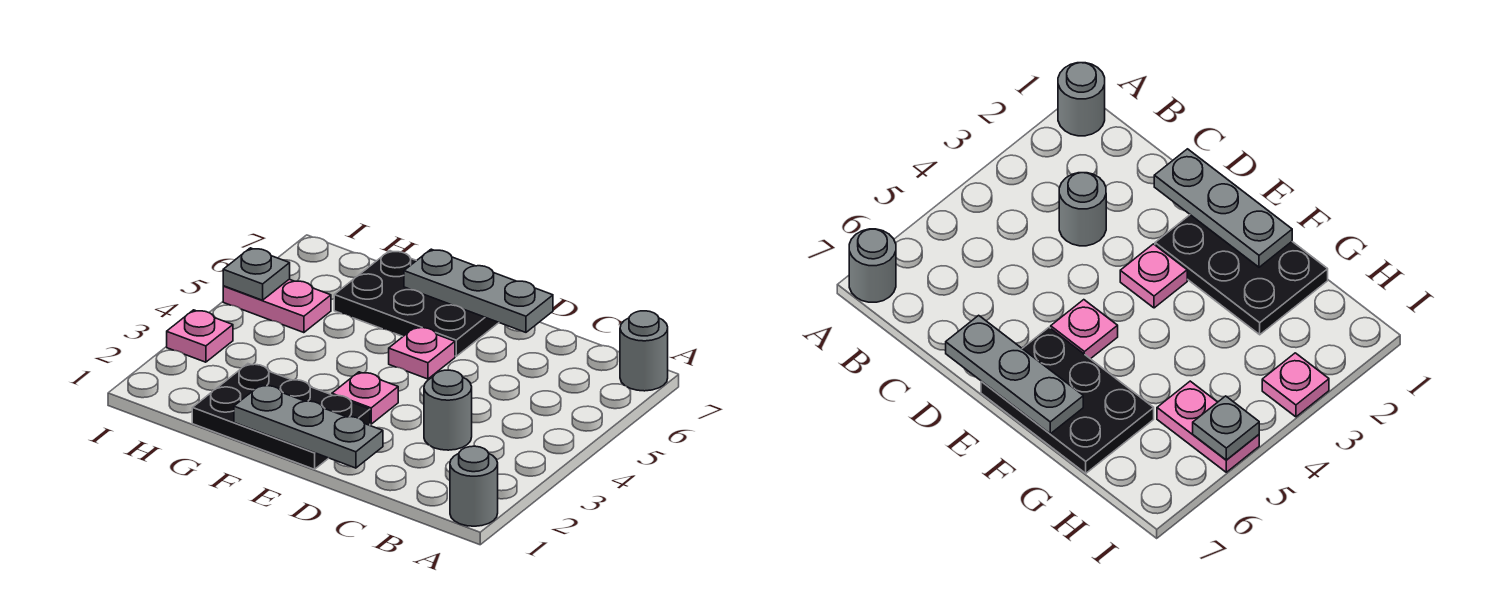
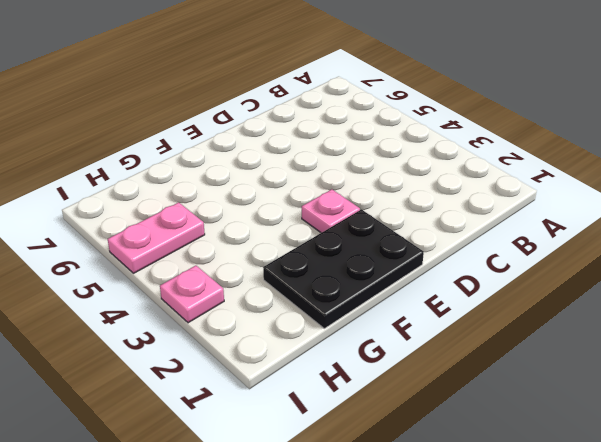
none -> grey 1x1 round brick [450,446,498,526]
none -> grey 1x1 round brick [620,311,668,391]
none -> grey 1x1 round brick [424,370,472,450]

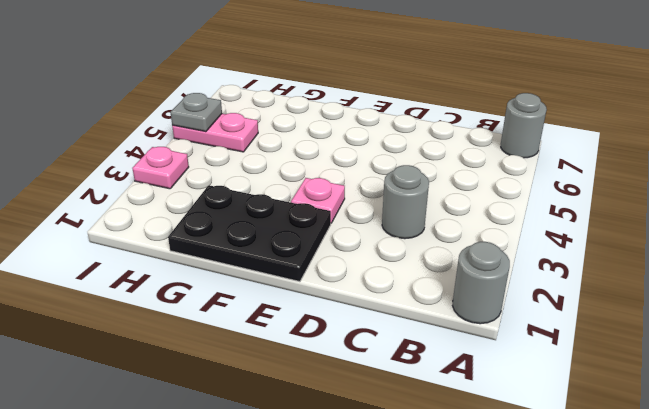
none -> pink 1x1 plate [389,327,455,379]
none -> black 2x3 plate [334,251,499,356]
none -> grey 1x3 plate [234,385,383,468]

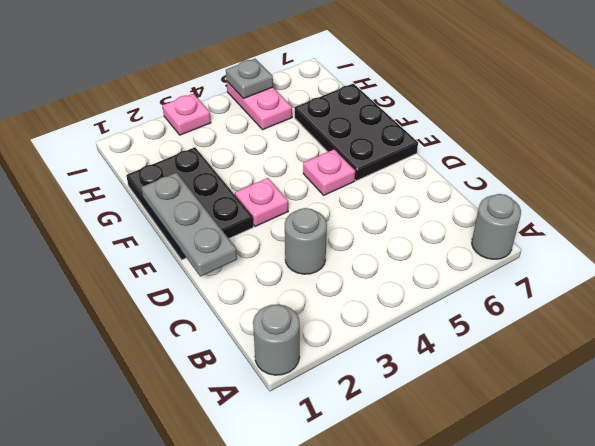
none -> grey 1x3 plate [404,249,553,332]

